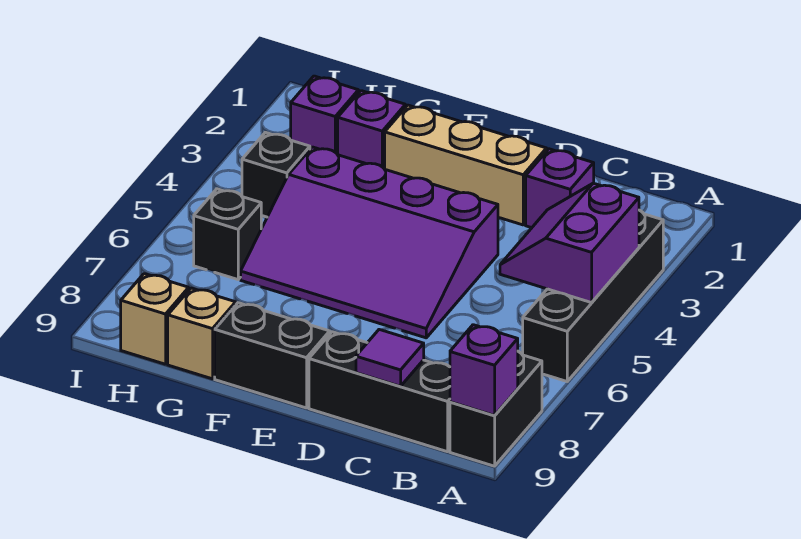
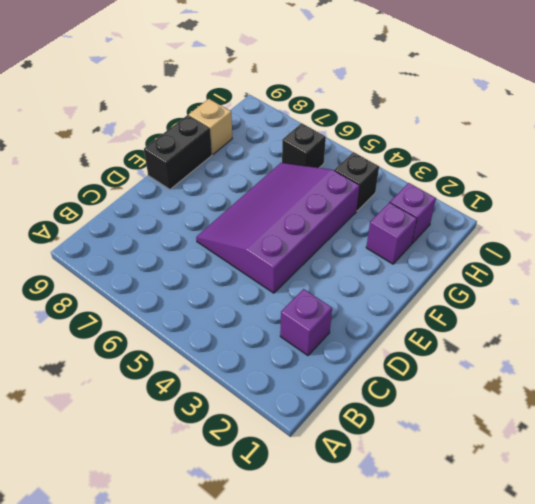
none -> black 1x4 brick [523,210,663,381]
none -> black 1x2 brick [450,352,542,466]
none -> black 1x3 brick [309,332,450,452]

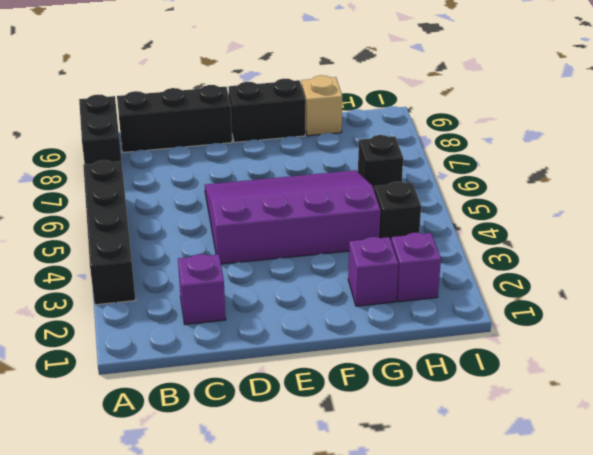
none -> tan 1x3 brick [385,105,547,225]
none -> tan 1x1 brick [121,274,189,364]
none -> purple 2x2 slope [500,183,639,303]

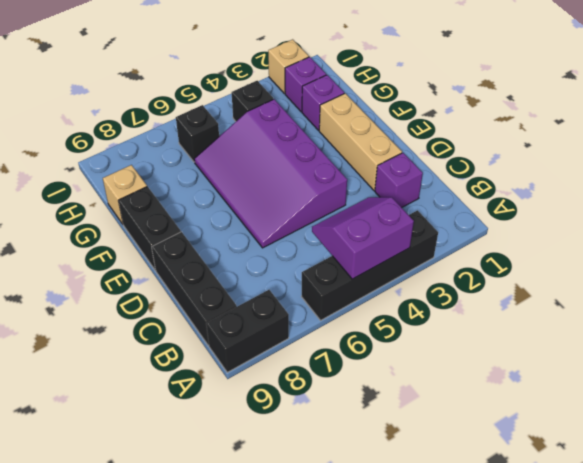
tan 1x1 brick [268,39,309,94] -> tan 1x1 brick moved to [121,274,189,364]
none -> purple 1x1 brick [450,325,518,415]
none -> purple 1x1 tile [356,330,424,386]

